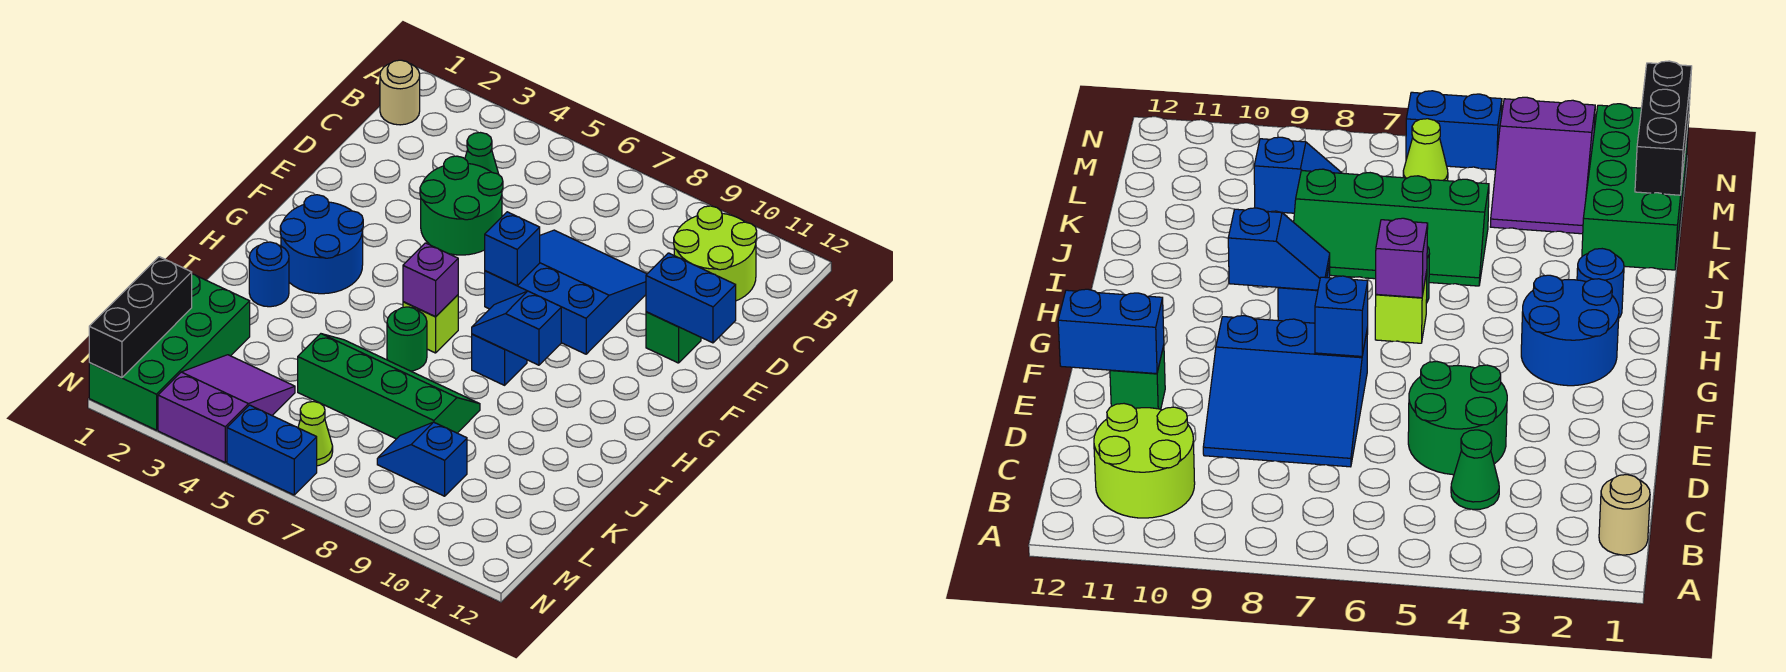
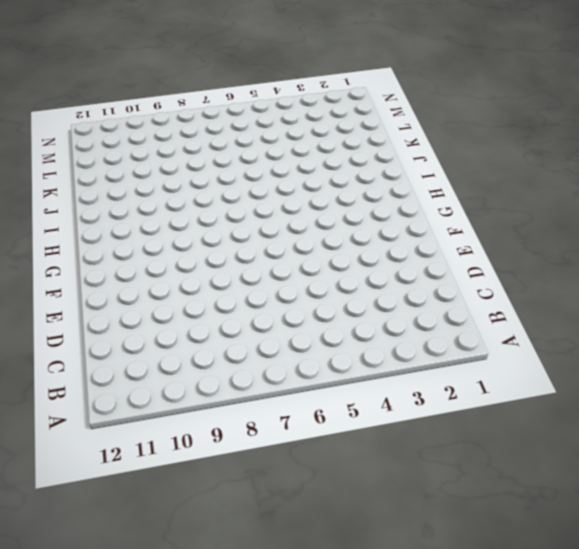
none -> tan 1x1 round brick [380,60,420,125]
none -> lime 2x2 round brick [674,206,757,301]
none -> green 1x1 cone [465,133,499,175]

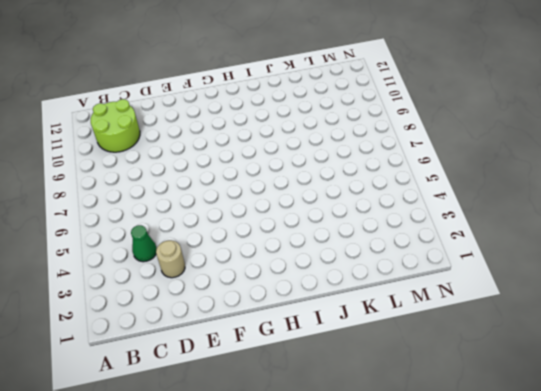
tan 1x1 round brick [156,240,185,278] -> tan 1x1 round brick moved to [380,60,420,125]
none -> green 2x2 round brick [420,156,503,255]
none -> blue 3x3 slope [485,230,647,354]
none -> green 1x1 brick [646,312,701,363]

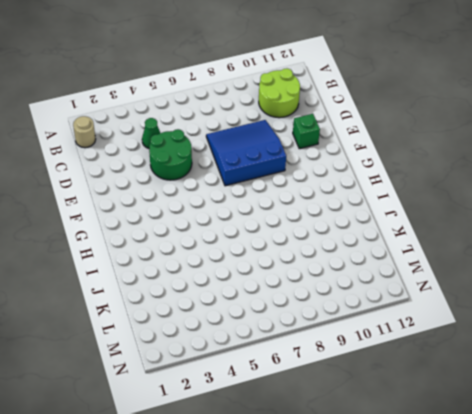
none -> blue 2x2 round brick [280,195,363,294]
none -> lime 1x1 brick [403,295,458,353]
none -> blue 1x1 brick [472,334,527,385]

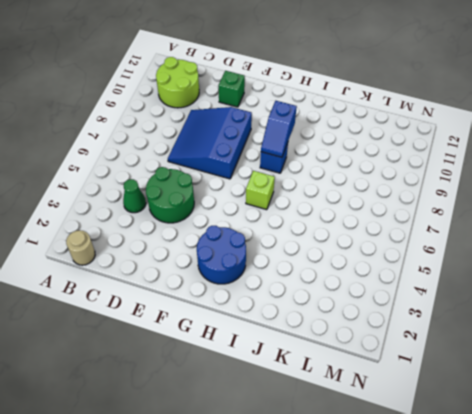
none -> blue 1x1 round brick [249,242,289,307]
none -> green 1x1 round brick [387,307,427,371]
none -> green 2x4 slope [298,334,480,439]

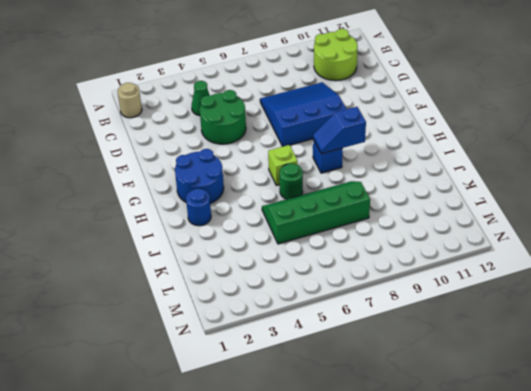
none -> green 1x1 brick [646,312,701,363]
none -> green 2x4 brick [89,274,250,430]
none -> purple 2x3 slope [158,355,295,462]

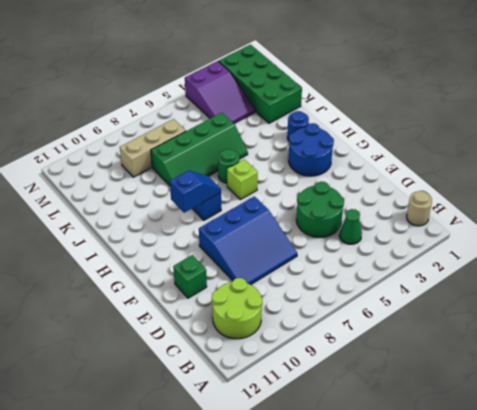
tan 1x3 brick [120,119,186,177] -> blue 1x2 slope [377,422,467,496]
none -> lime 1x1 cone [298,402,333,466]
none -> blue 1x2 brick [227,405,317,495]
none -> blue 1x2 brick [646,253,736,343]

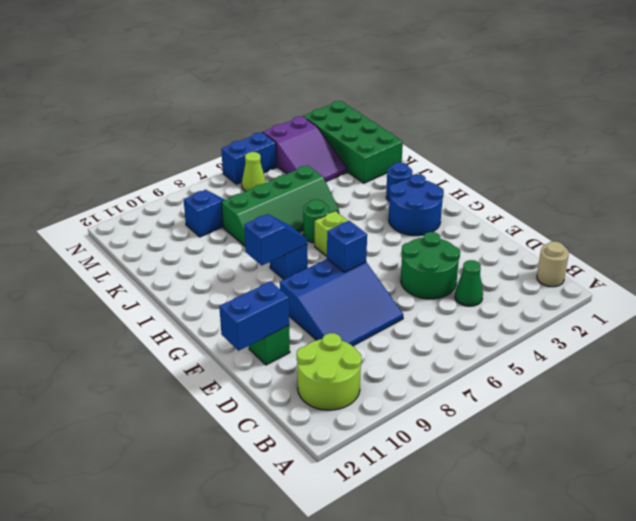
none -> purple 1x1 brick [403,243,458,317]
none -> black 1x3 brick [89,257,192,378]

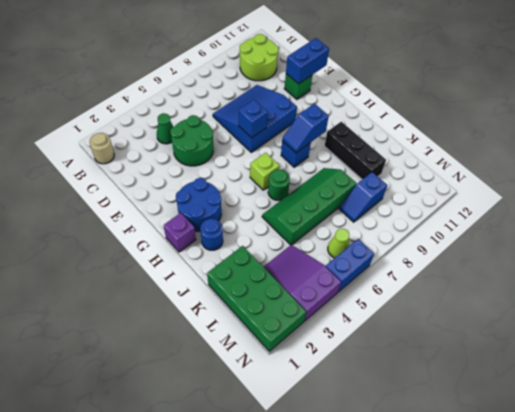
purple 1x1 brick [164,213,196,252] -> purple 1x1 brick moved to [403,243,458,317]
black 1x3 brick [325,122,386,180] -> black 1x3 brick moved to [89,257,192,378]

